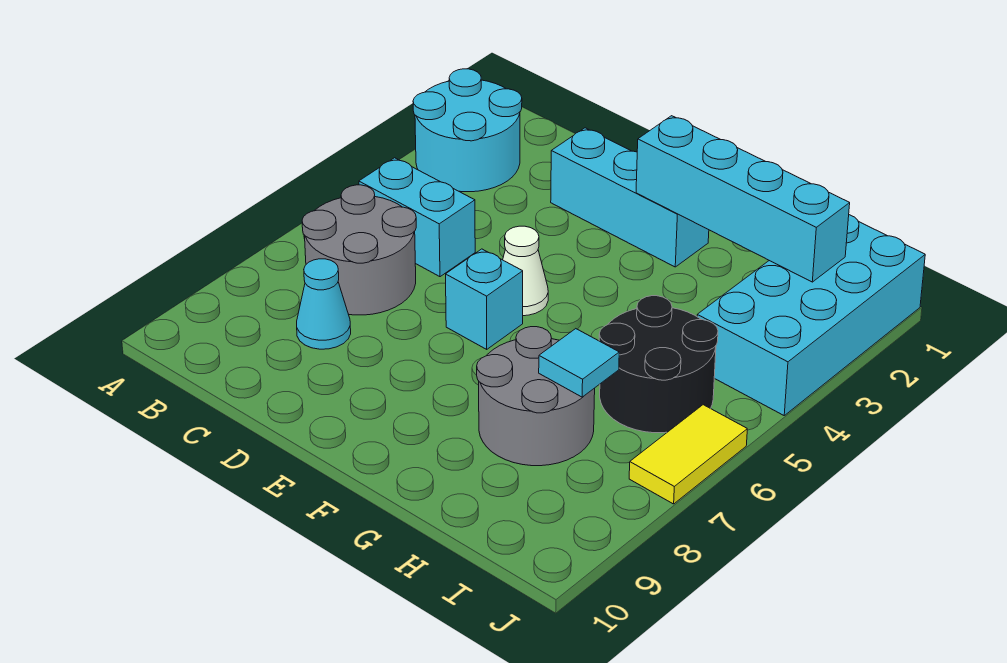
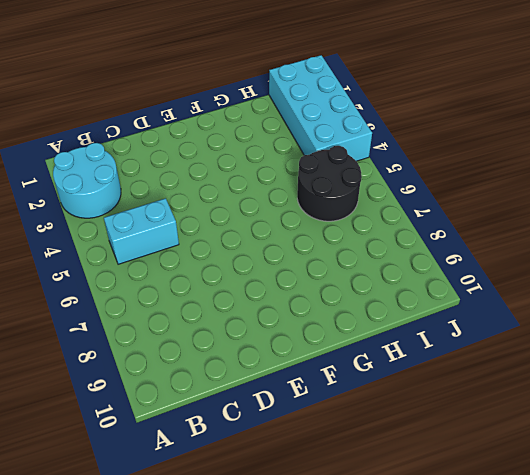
none -> grey 2x2 round brick [302,185,416,315]
none -> cyan 1x1 cone [297,259,351,349]
none -> cyan 1x3 brick [551,128,709,267]

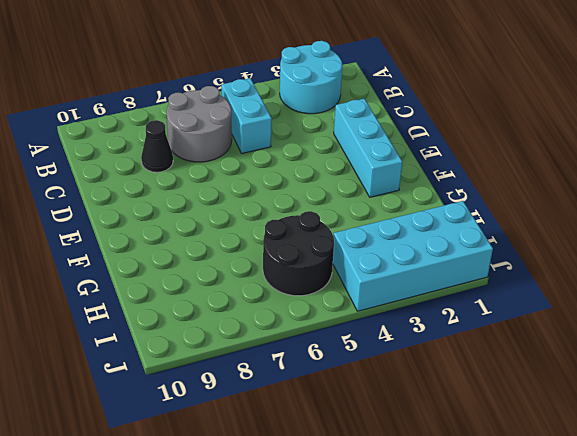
black 1x1 cone [141,120,173,172] -> cyan 1x1 cone [297,259,351,349]
none -> white 1x1 cone [503,226,548,316]
none -> cyan 1x1 brick [446,249,523,349]
none -> grey 2x2 round brick [477,327,595,466]

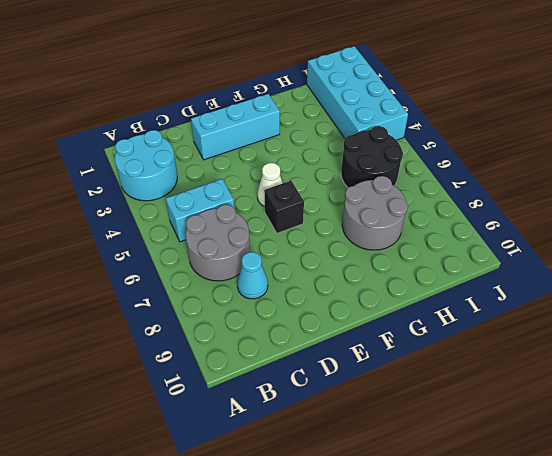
black 1x1 brick [264,181,304,233] -> cyan 1x1 brick [446,249,523,349]
none -> yellow 1x2 tile [629,405,747,504]
none -> cyan 1x4 brick [636,116,850,282]
none -> cyan 1x1 tile [539,329,619,397]

